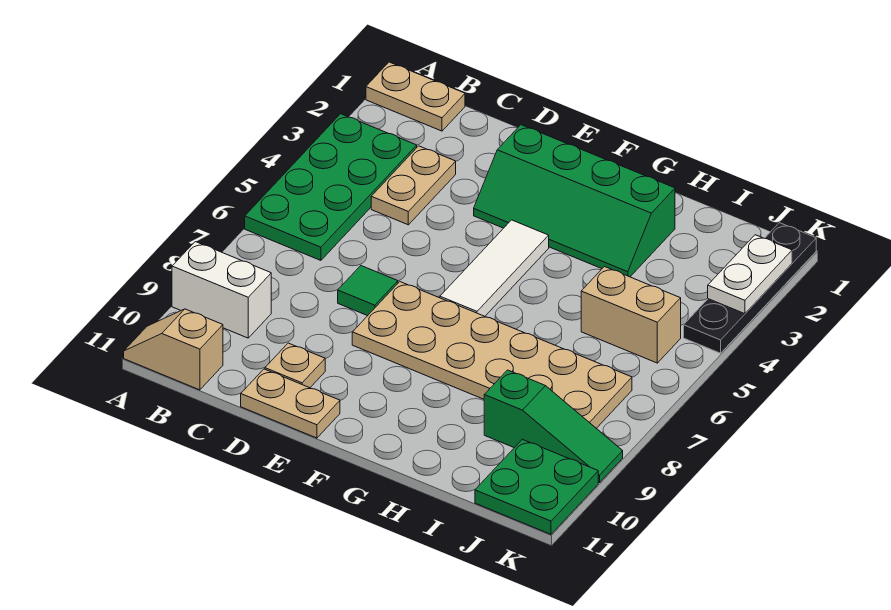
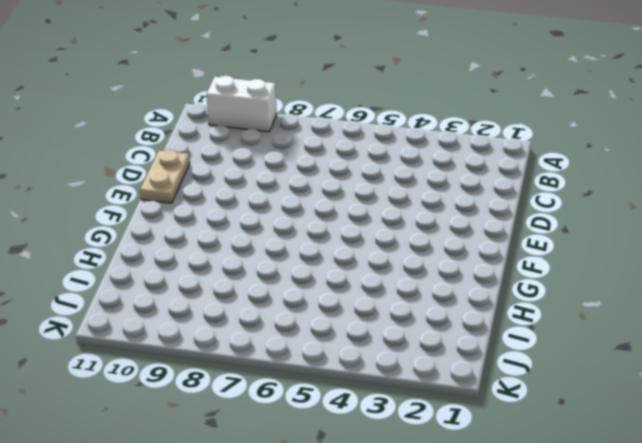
white 1x2 brick [207,76,277,132] -> white 1x2 brick turned to [172,242,271,338]
none -> tan 1x2 plate [366,62,465,131]
none -> green 2x4 plate [245,114,417,260]
none -> tan 1x2 slope [124,309,223,390]

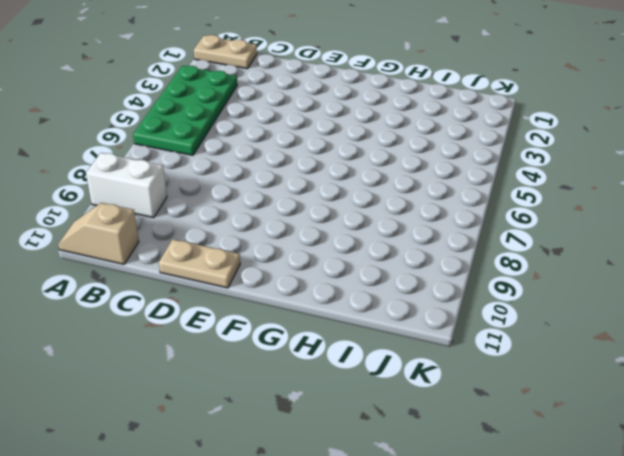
none -> tan 1x2 plate [371,146,456,225]
none -> green 1x1 tile [338,266,398,316]
none -> tan 1x1 plate [265,343,325,388]

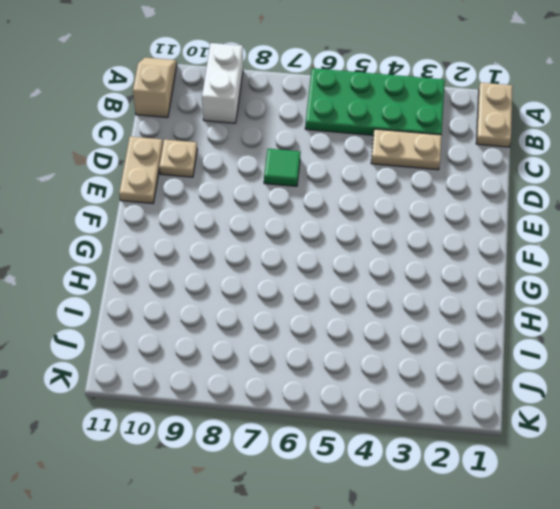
none -> green 2x4 slope [474,125,675,277]
none -> tan 2x6 plate [352,282,632,428]
none -> white 1x3 tile [440,220,549,316]

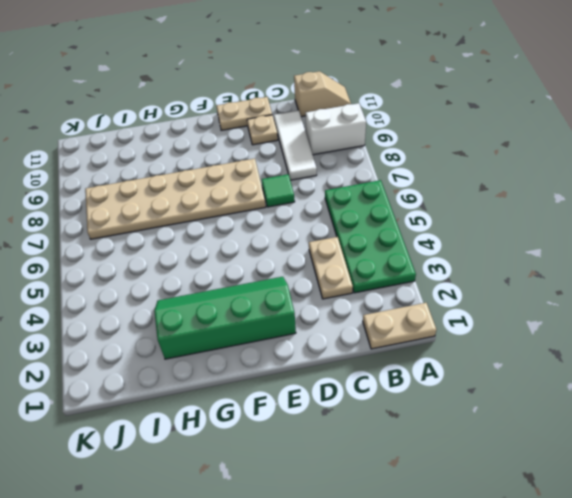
white 1x3 tile [274,110,317,180] -> white 1x3 tile moved to [440,220,549,316]
none -> tan 1x2 brick [581,267,681,363]
none -> green 1x3 slope [484,370,623,483]
none -> green 2x2 plate [475,439,598,534]

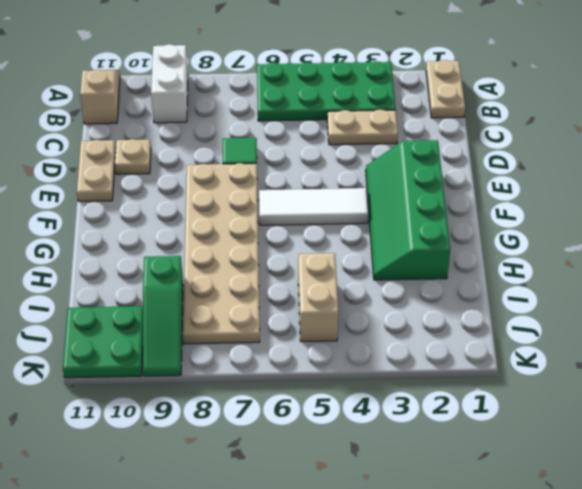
none -> black 1x4 plate [684,223,816,353]
none -> white 1x2 plate [708,235,792,314]

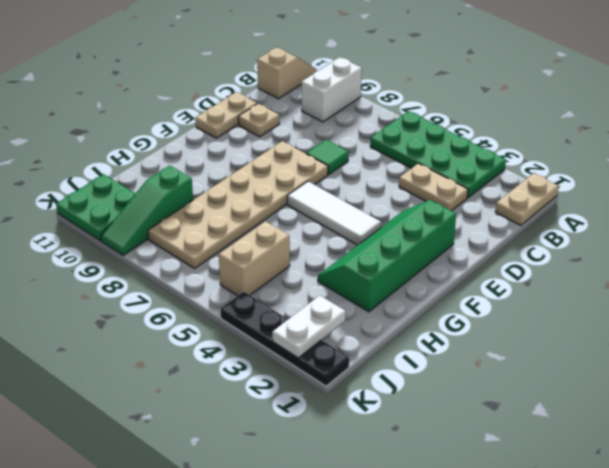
white 1x2 plate [272,295,346,358] -> white 1x2 plate turned to [708,235,792,314]

